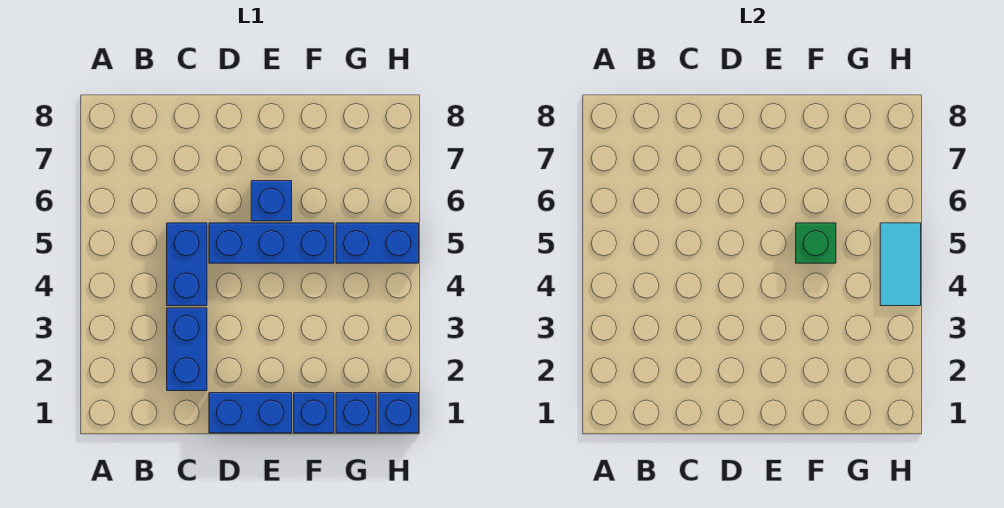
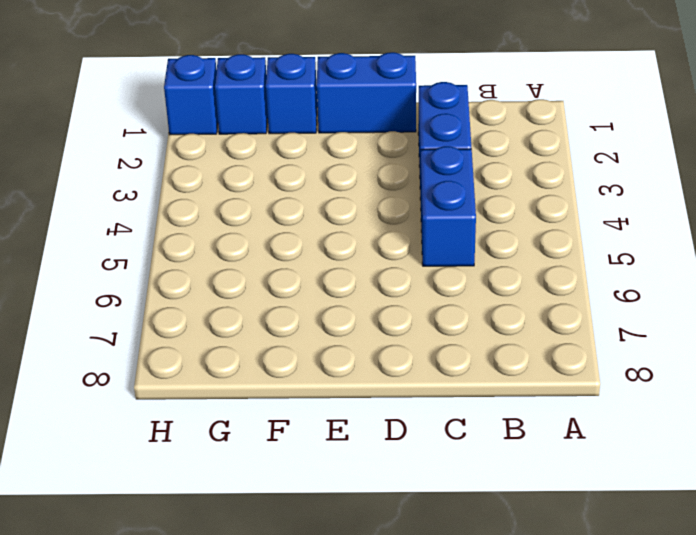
none -> blue 1x3 brick [209,223,334,263]
none -> blue 1x1 brick [251,181,292,221]

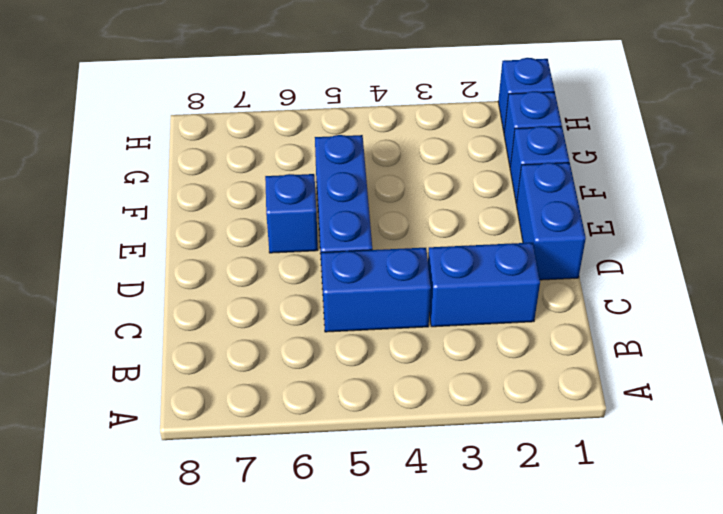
none -> blue 1x2 brick [336,223,419,263]
none -> green 1x1 brick [796,223,836,263]

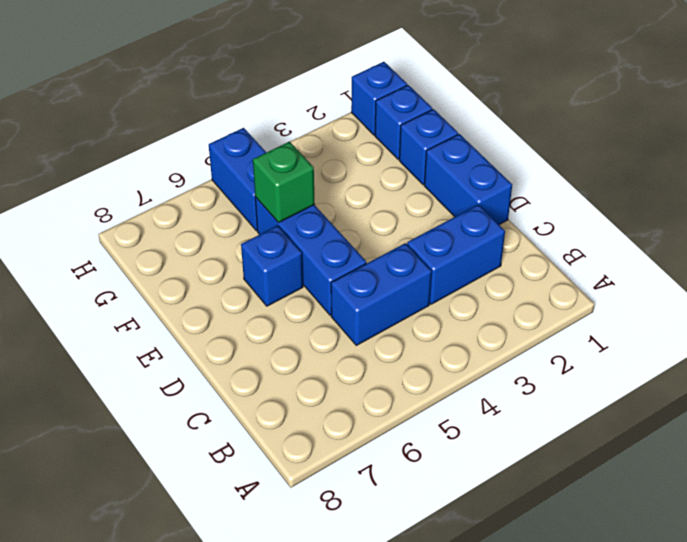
none -> cyan 1x2 tile [880,223,921,306]

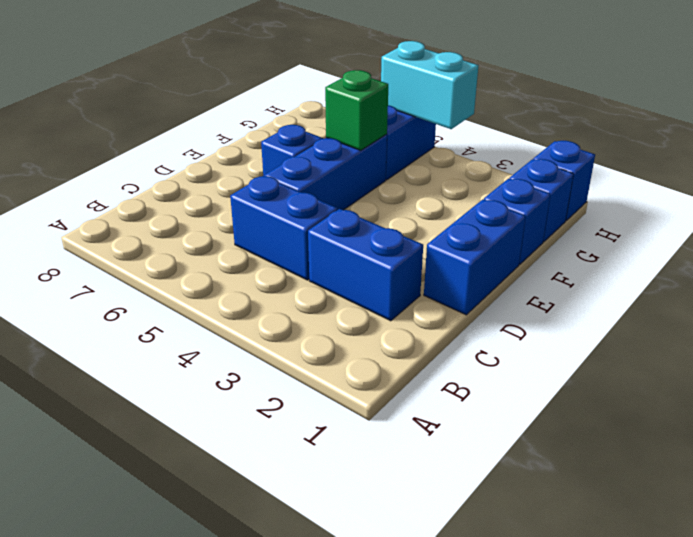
cyan 1x2 brick [381,41,479,129] -> cyan 1x2 tile [880,223,921,306]

